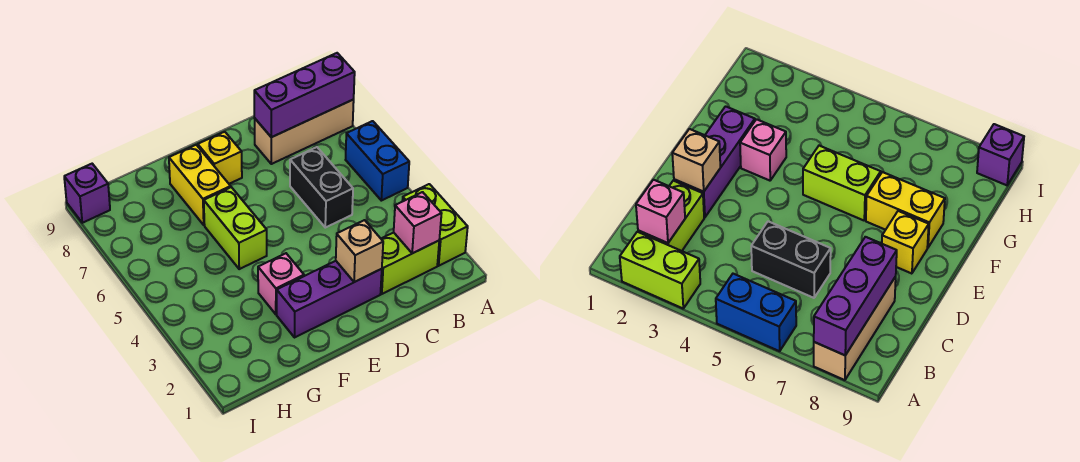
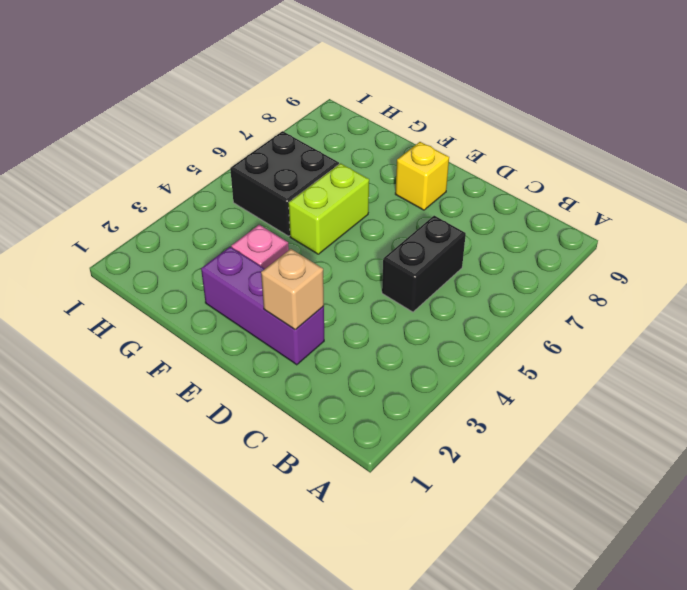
black 2x2 brick [230,131,339,236] -> none
none -> lime 1x2 brick [402,184,468,266]
none -> blue 1x2 brick [346,121,409,201]
none -> tan 1x3 brick [254,100,354,164]

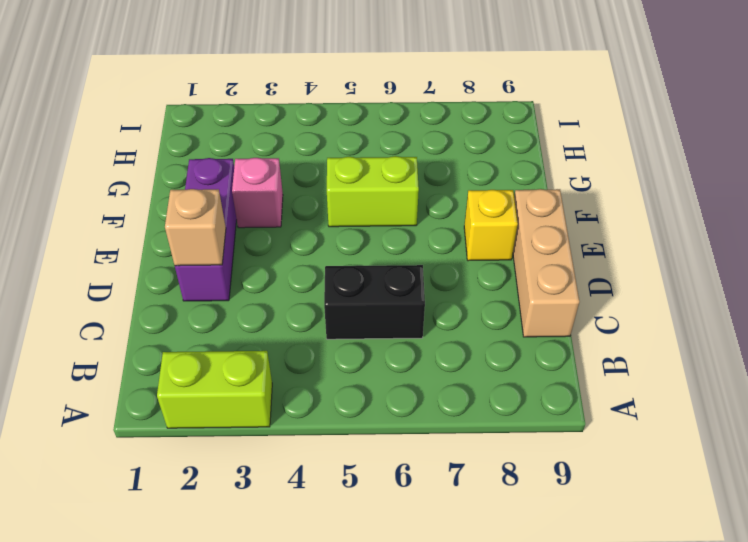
tan 1x3 brick [513,189,580,337] -> tan 1x3 brick moved to [254,100,354,164]
none -> blue 1x2 brick [346,121,409,201]
none -> lime 1x2 brick [381,233,439,294]
none -> yellow 1x2 brick [169,145,231,225]

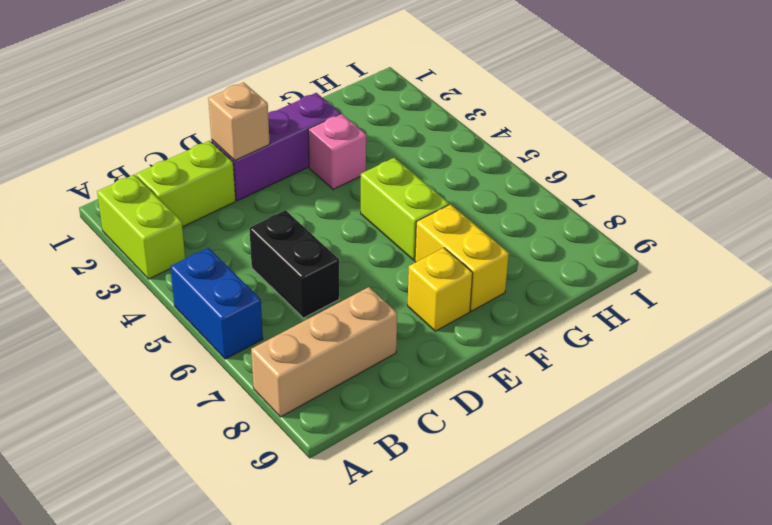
none -> purple 1x1 brick [64,164,110,223]
none -> purple 1x3 brick [254,53,355,137]
none -> pink 1x1 brick [394,192,442,253]

